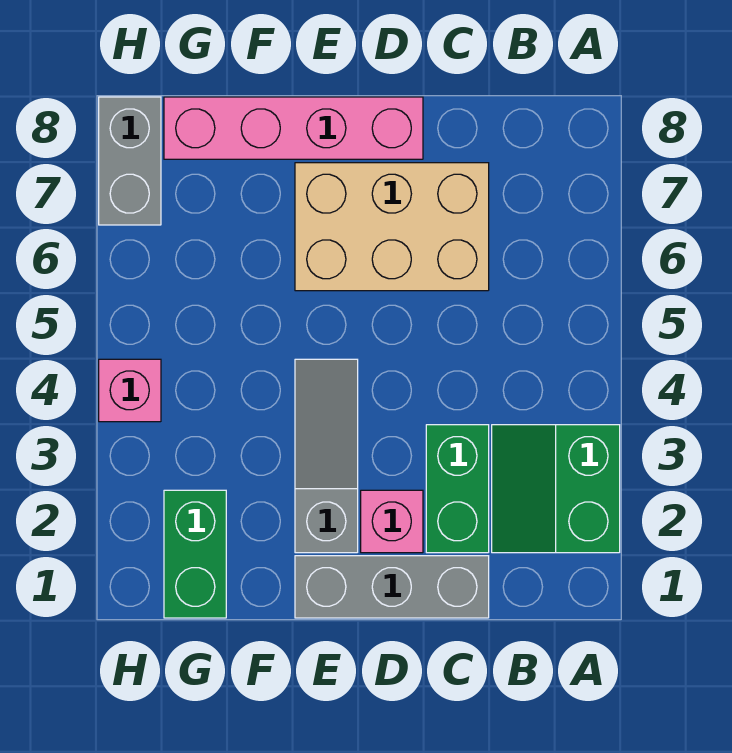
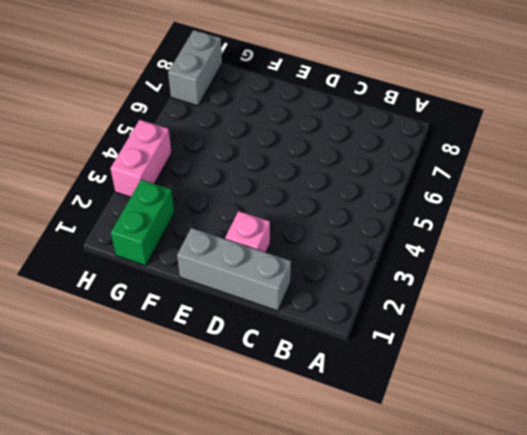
pink 1x2 brick [110,120,172,197] -> pink 1x1 brick [99,359,161,422]
none -> green 2x2 slope [492,425,620,553]
none -> green 1x2 brick [426,425,489,553]

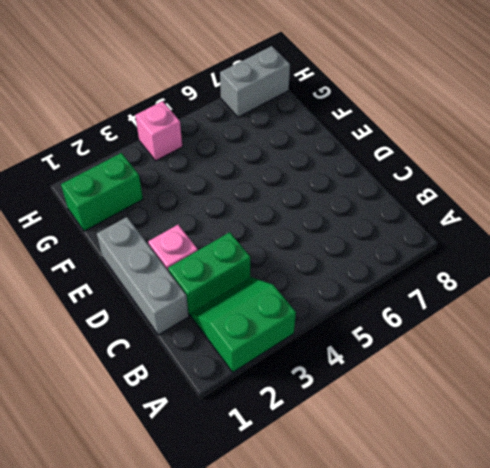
none -> tan 2x3 brick [295,163,489,291]
none -> pink 1x4 brick [164,97,423,159]

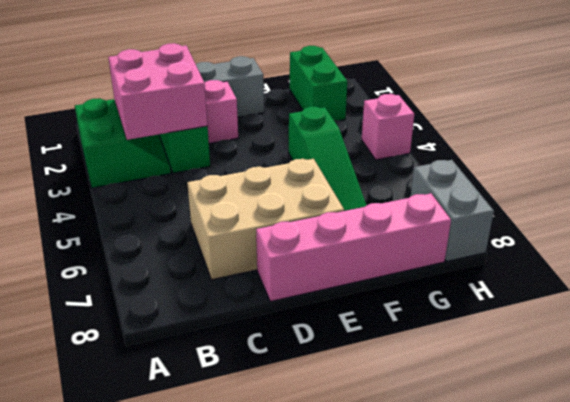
pink 2x2 brick [108,43,208,140] -> none
green 1x3 slope [289,107,366,211] -> none
none -> grey 1x3 slope [295,359,358,553]

